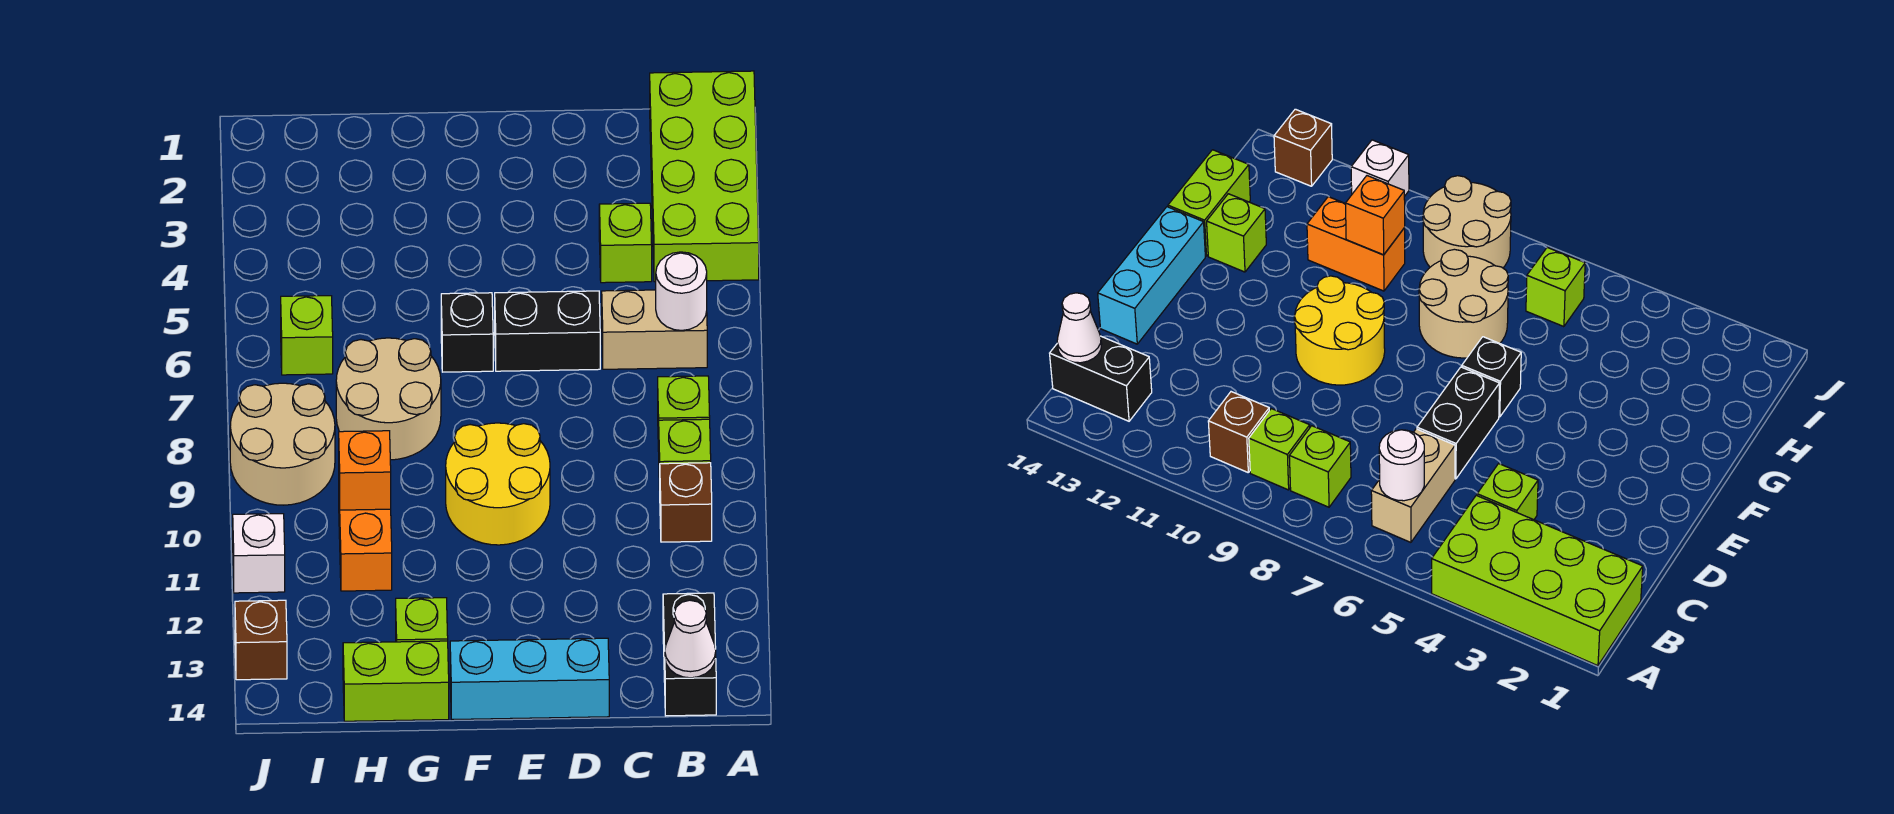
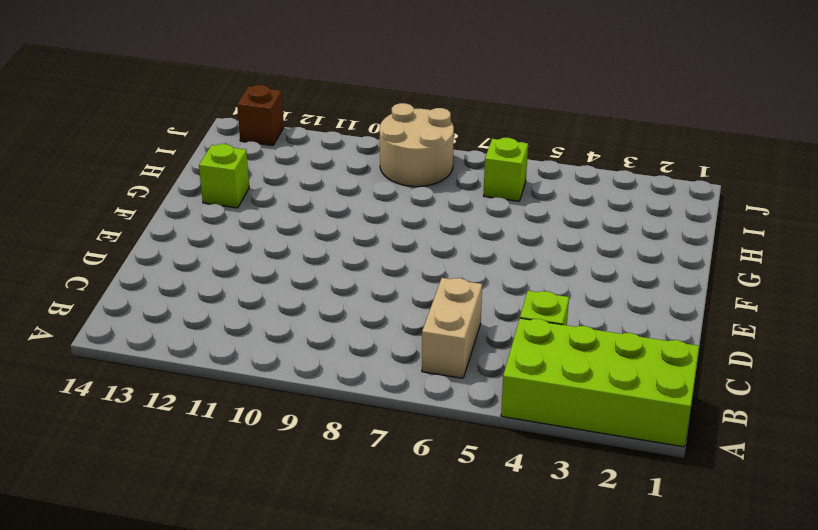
none -> lime 1x1 brick [658,376,710,451]
none -> lime 1x1 brick [659,419,711,490]
none -> brown 1x1 brick [660,463,712,542]

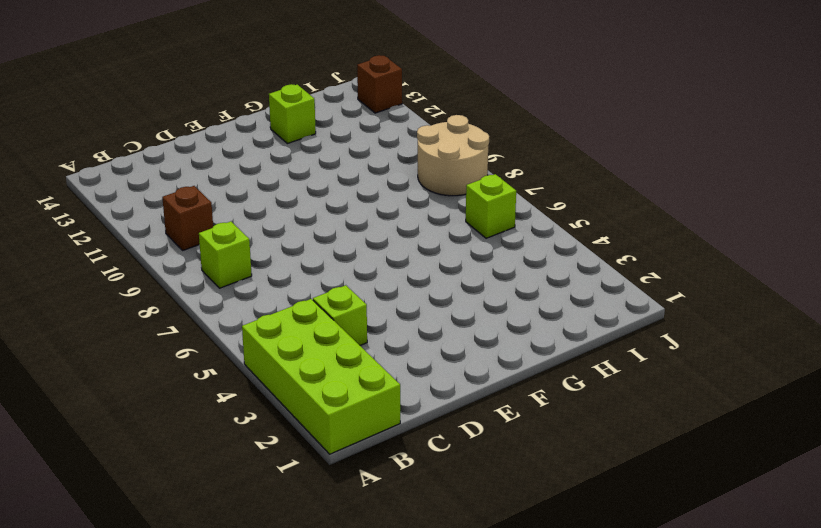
none -> tan 1x2 brick [602,290,707,369]
none -> lime 1x1 brick [659,419,711,490]
none -> black 1x2 brick [663,593,716,716]

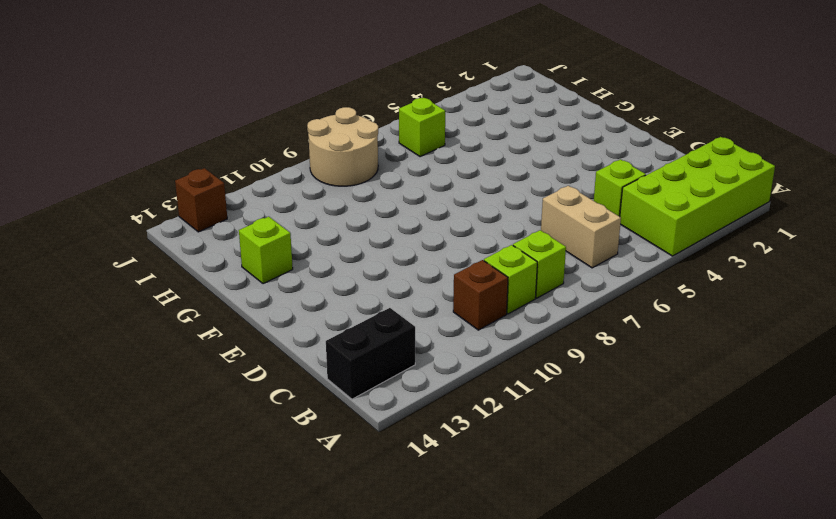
none -> black 1x2 brick [495,291,600,371]
none -> cyan 1x3 brick [450,638,609,719]
none -> yellow 2x2 round brick [446,423,550,545]

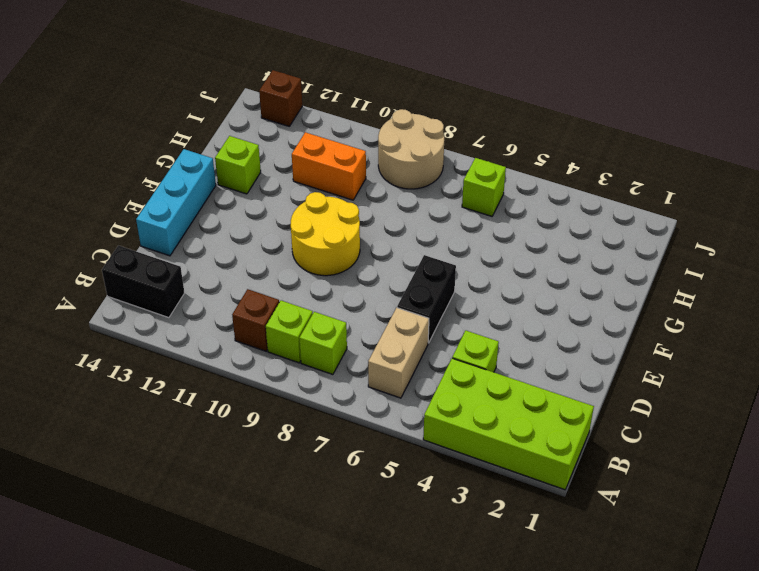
none -> black 1x1 brick [441,293,493,372]
none -> tan 2x2 round brick [336,338,441,460]
none -> lime 1x2 brick [343,641,449,721]

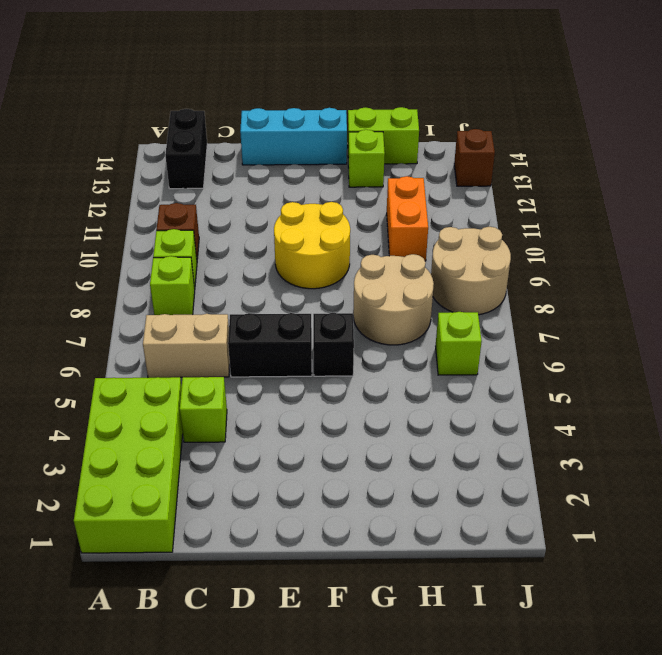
none -> white 1x1 brick [233,514,285,593]
none -> white 1x1 round brick [656,252,707,330]
none -> white 1x1 cone [665,600,716,678]

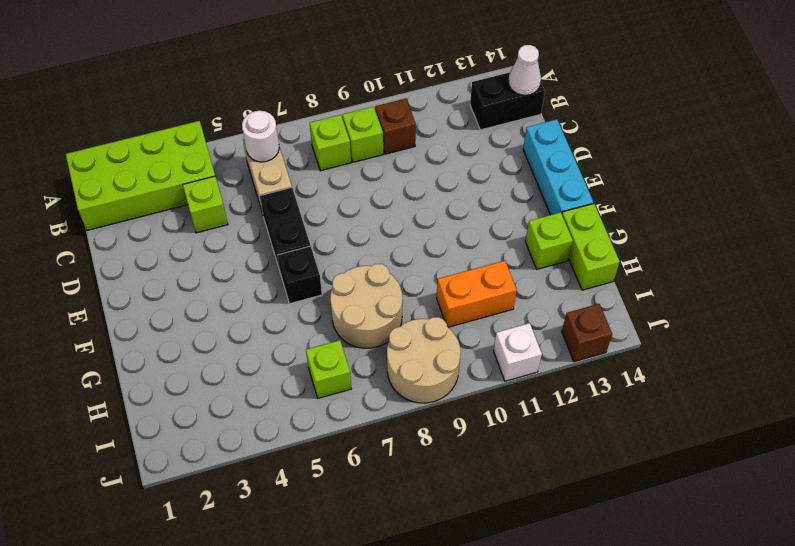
none -> yellow 2x2 round brick [446,423,550,545]
none -> orange 1x1 brick [339,431,391,510]

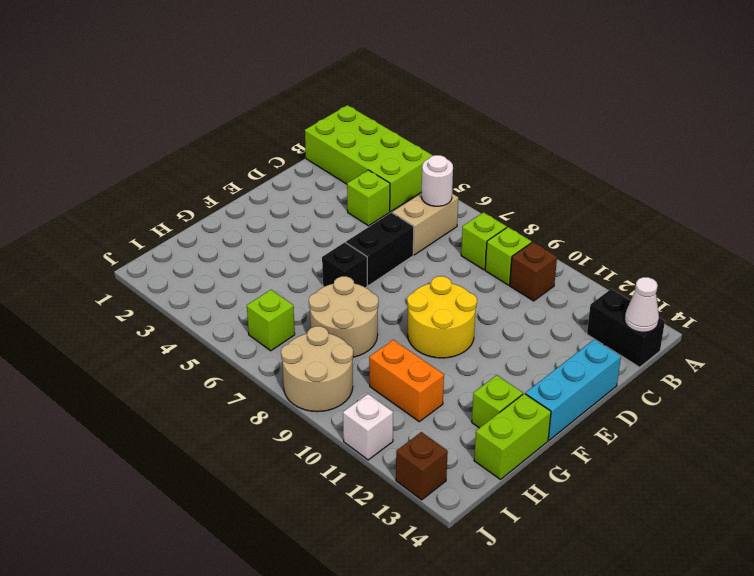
none -> orange 1x1 brick [339,431,391,510]

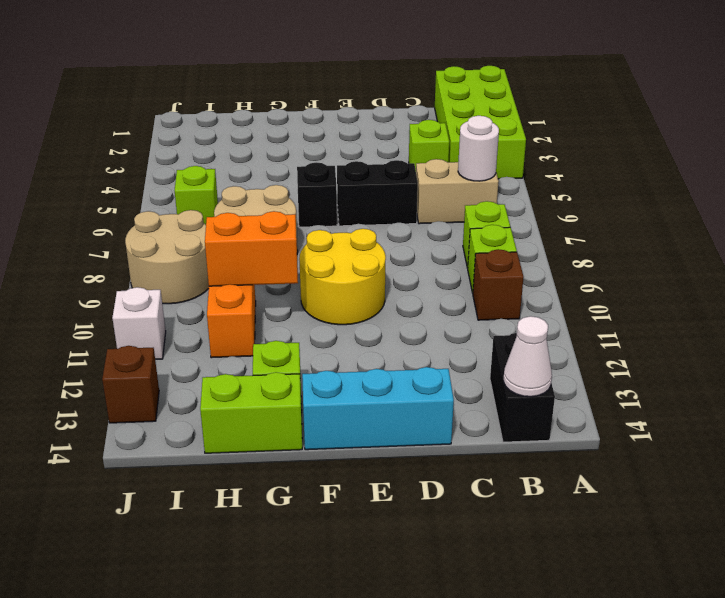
orange 1x2 brick [205,211,298,286] -> orange 1x1 brick [339,431,391,510]

